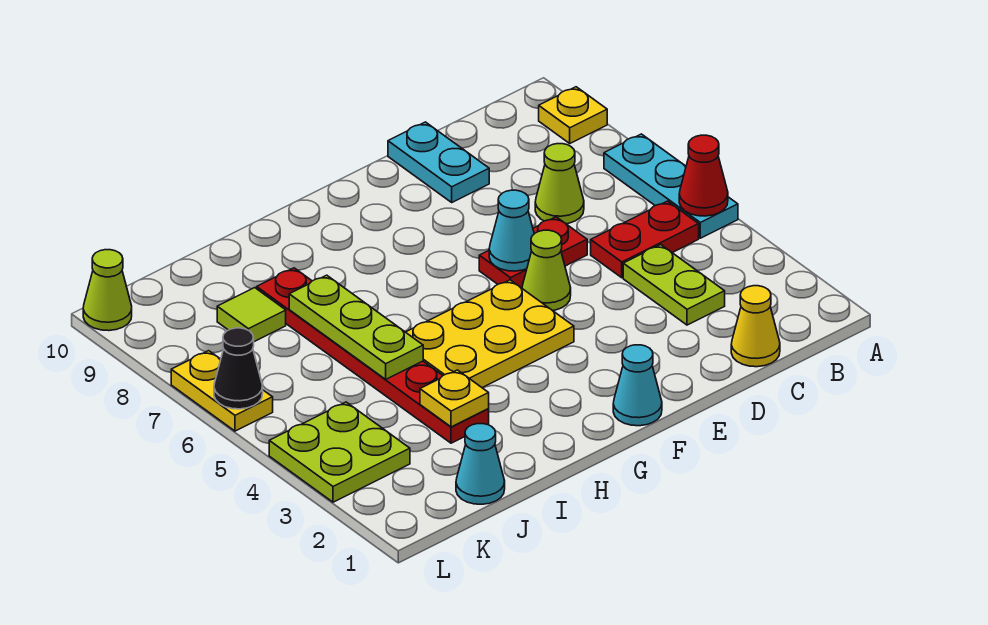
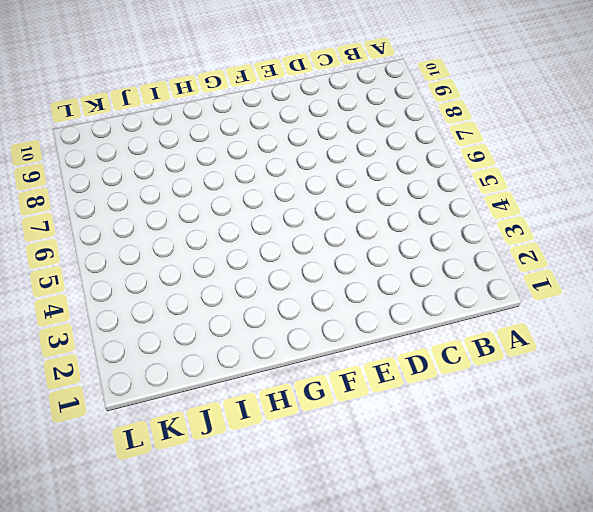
none -> cyan 1x3 plate [604,134,738,238]
none -> yellow 1x1 plate [539,87,607,143]
none -> red 1x2 plate [591,201,699,278]

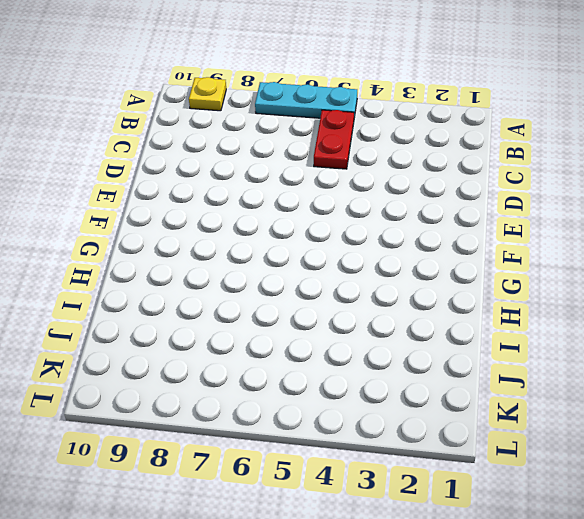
none -> yellow 1x1 cone [731,286,780,367]
none -> lime 1x2 plate [623,245,725,325]
none -> lime 1x1 cone [535,144,584,224]

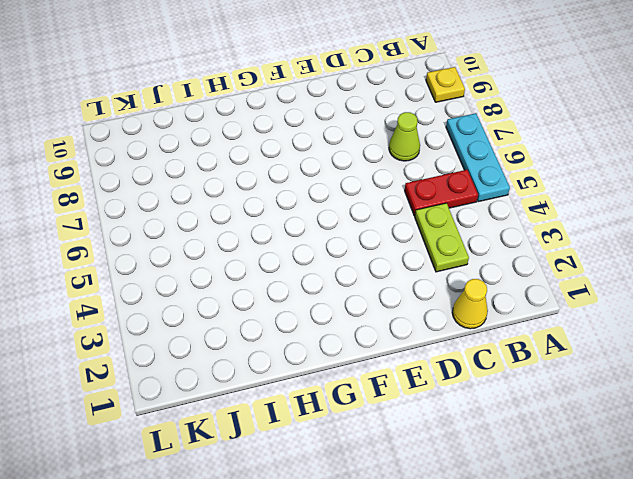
none -> red 1x2 plate [479,217,587,288]
none -> cyan 1x2 plate [388,122,489,202]
none -> lime 1x1 cone [522,230,571,311]

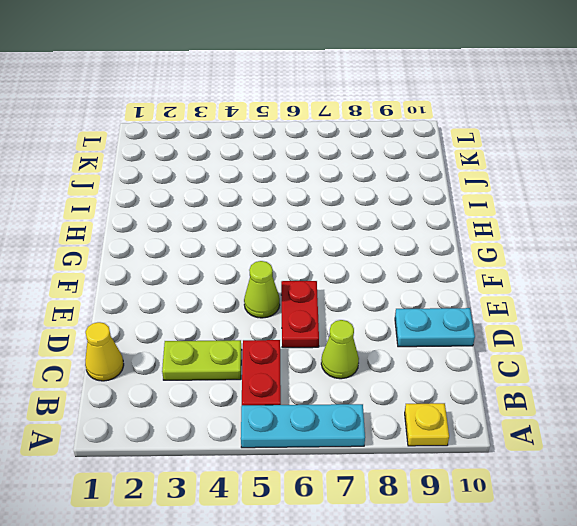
none -> cyan 1x1 cone [613,345,662,426]
none -> yellow 2x3 plate [406,280,574,388]
none -> red 1x6 plate [257,268,489,443]

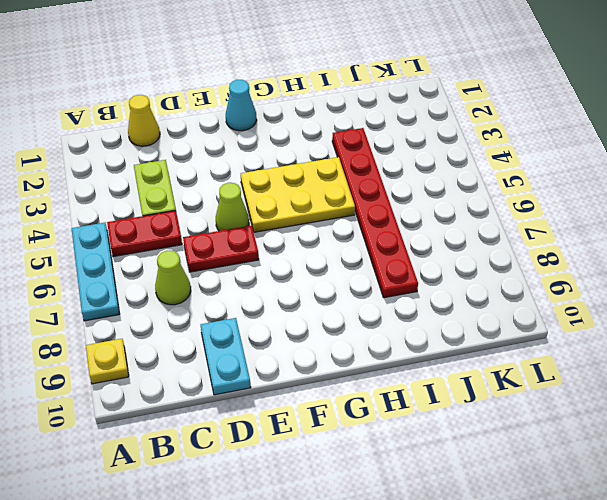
none -> cyan 1x1 cone [456,424,505,504]
none -> lime 1x1 tile [217,288,286,342]
none -> lime 2x2 plate [269,402,410,502]

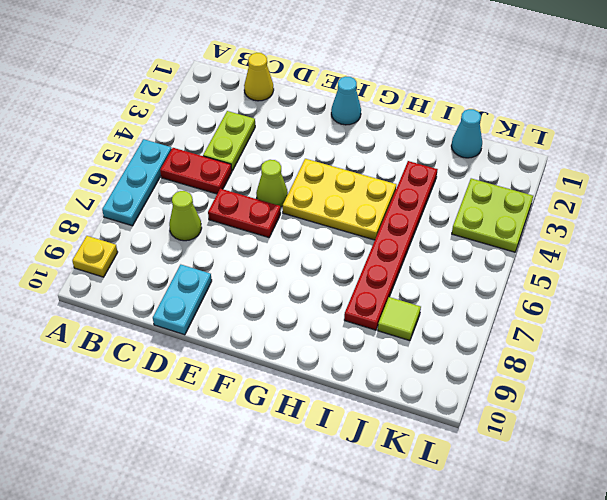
none -> yellow 1x2 plate [171,351,273,431]
none -> lime 1x1 cone [83,250,132,331]
none -> red 1x1 cone [679,135,728,216]

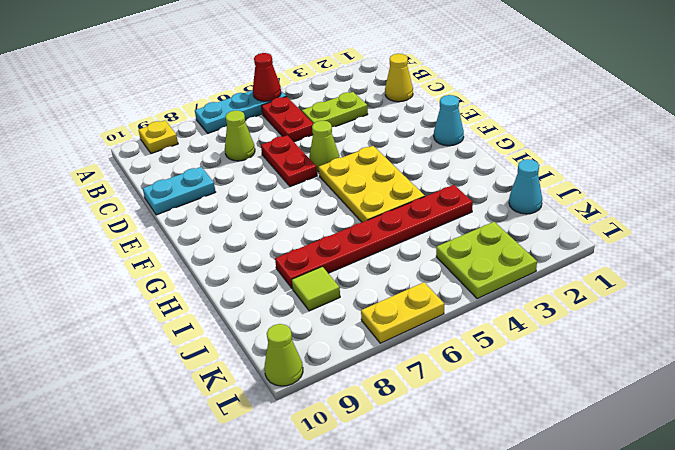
none -> cyan 1x1 cone [489,190,534,271]
none -> yellow 1x1 plate [420,370,489,427]
none -> lime 1x3 plate [289,275,423,379]

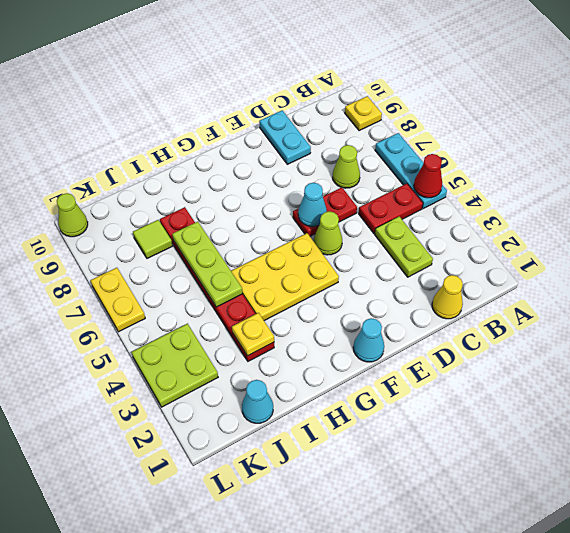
none -> black 1x1 cone [214,328,263,409]

